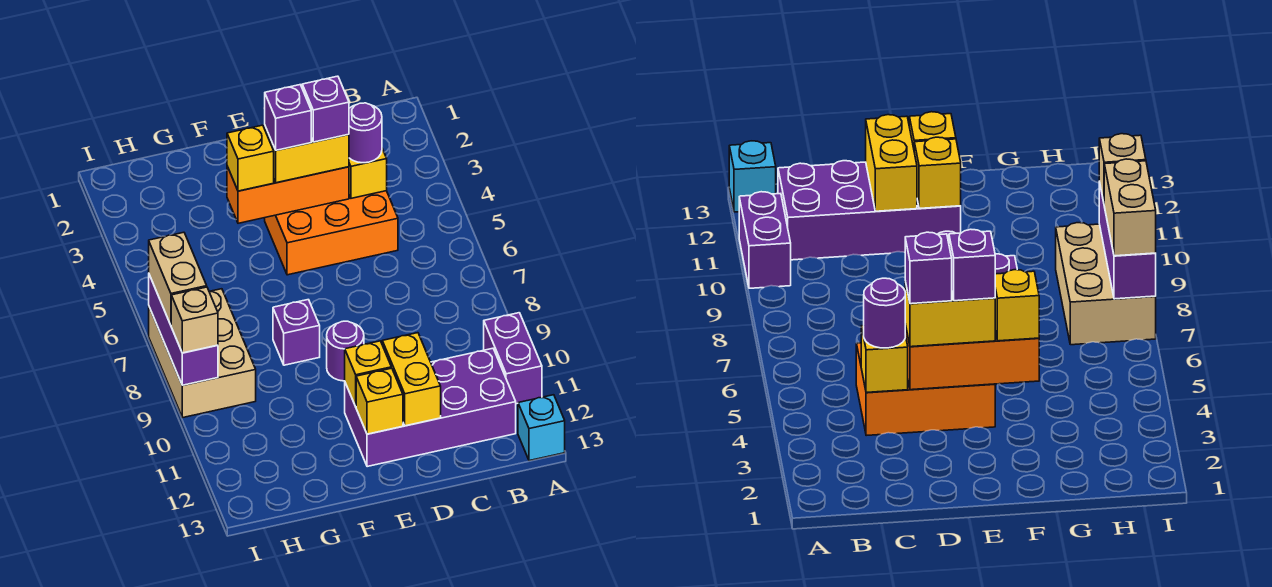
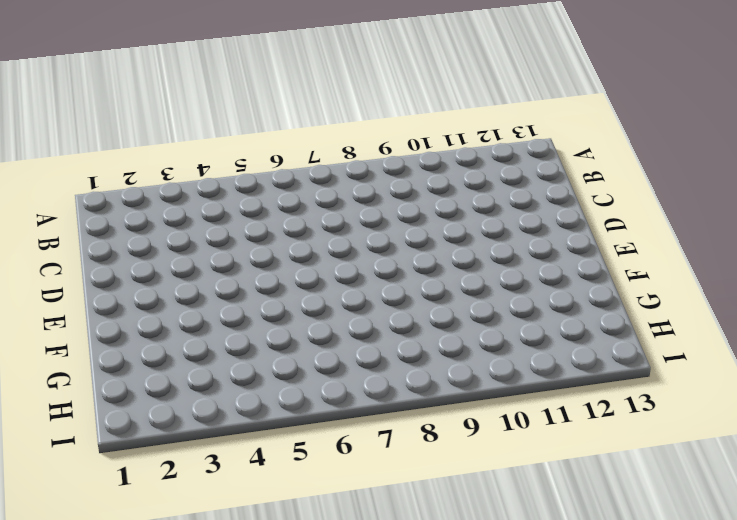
none -> purple 1x2 brick [484,313,542,404]
none -> cyan 1x1 brick [518,395,565,461]
none -> purple 2x4 brick [345,348,516,467]

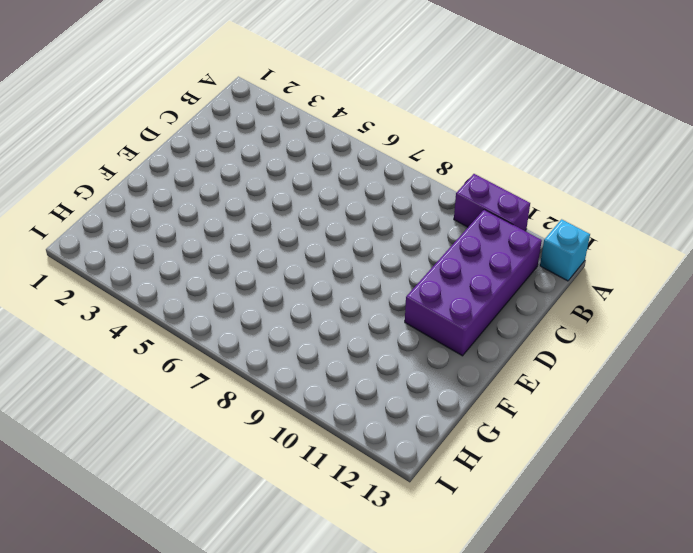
none -> orange 2x3 brick [265,191,398,275]
none -> purple 1x1 round brick [327,321,364,381]
none -> purple 1x1 brick [273,300,320,365]

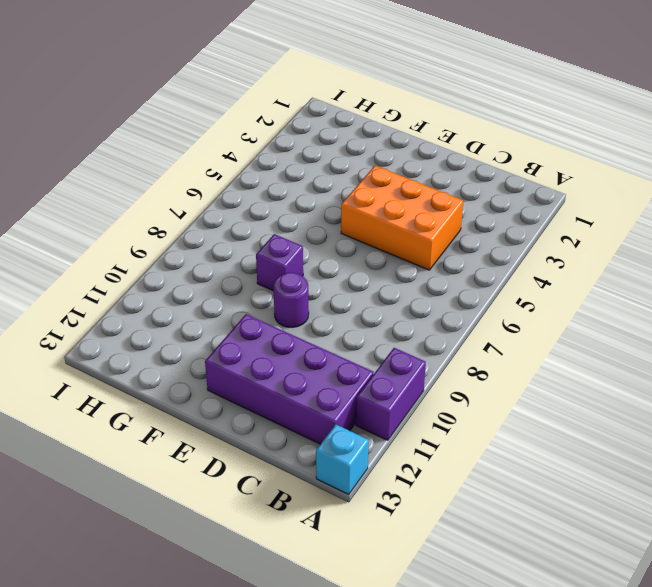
none -> tan 2x3 brick [149,289,256,418]
none -> yellow 1x1 brick [349,149,387,198]
none -> orange 1x3 brick [227,166,349,223]

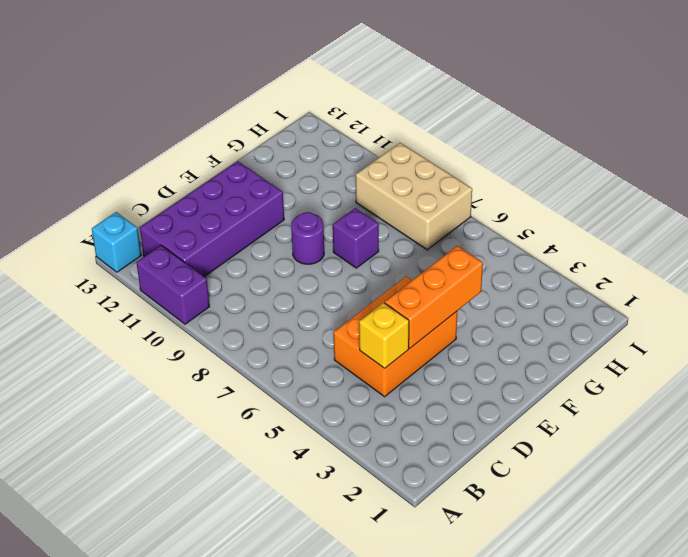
none -> yellow 1x2 brick [382,333,441,426]
none -> yellow 1x1 brick [345,341,391,407]
none -> yellow 1x1 brick [356,368,403,434]

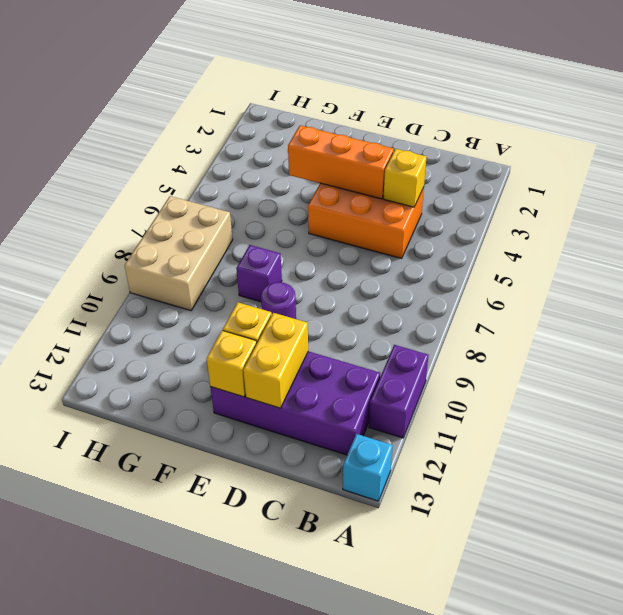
none -> purple 1x3 brick [149,275,218,385]
none -> purple 1x1 round brick [349,103,382,163]
none -> yellow 1x2 brick [265,127,349,183]

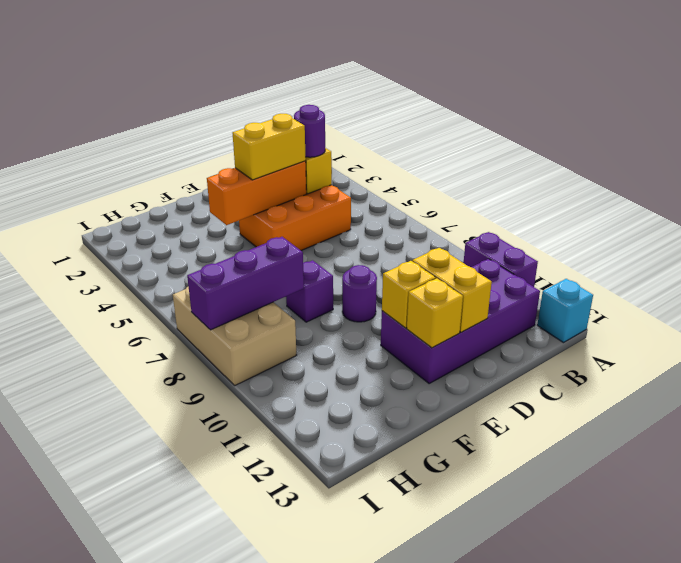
purple 1x3 brick [187,237,304,330] -> purple 1x3 brick turned to [149,275,218,385]
none -> yellow 1x1 brick [227,125,274,191]
none -> tan 1x2 brick [149,232,207,325]
none -> tan 1x1 brick [171,287,218,353]

